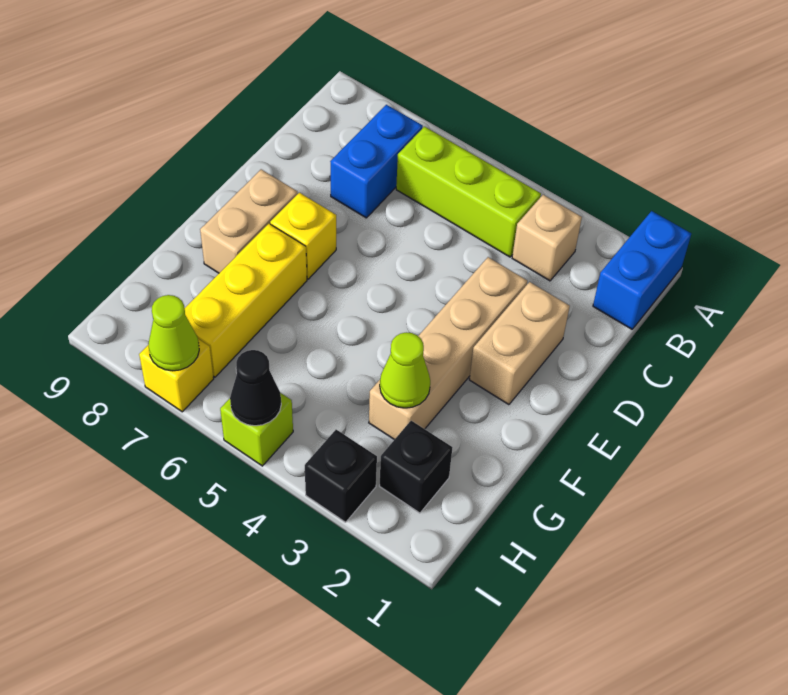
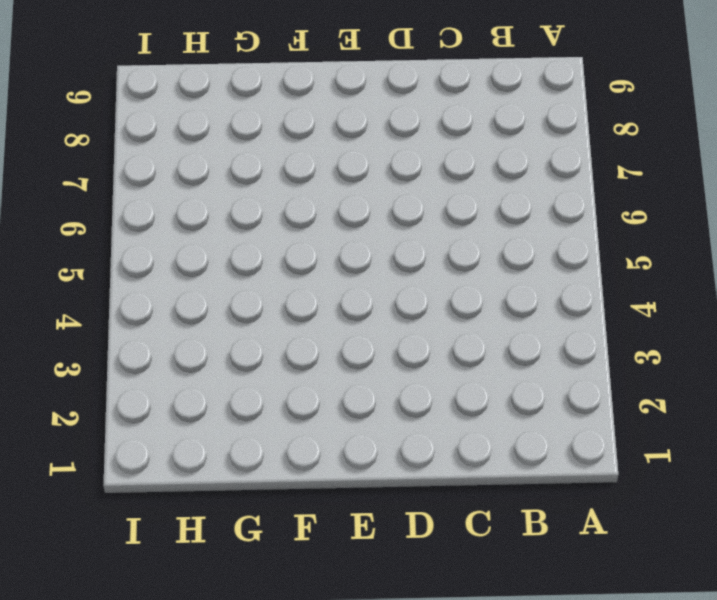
none -> blue 1x2 brick [593,211,691,329]
none -> tan 1x1 brick [512,195,582,281]
none -> lime 1x3 brick [396,127,541,257]

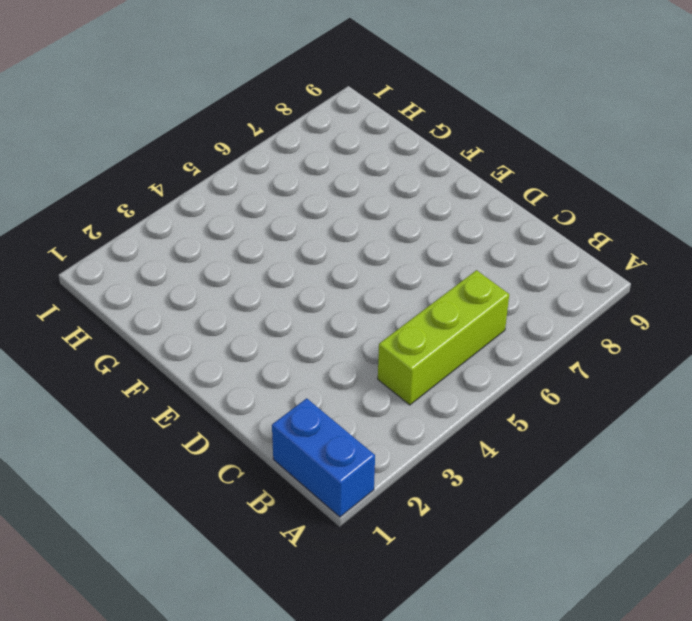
none -> tan 1x1 brick [512,195,582,281]
none -> blue 1x2 brick [330,105,423,218]
none -> tan 1x2 brick [469,282,570,405]

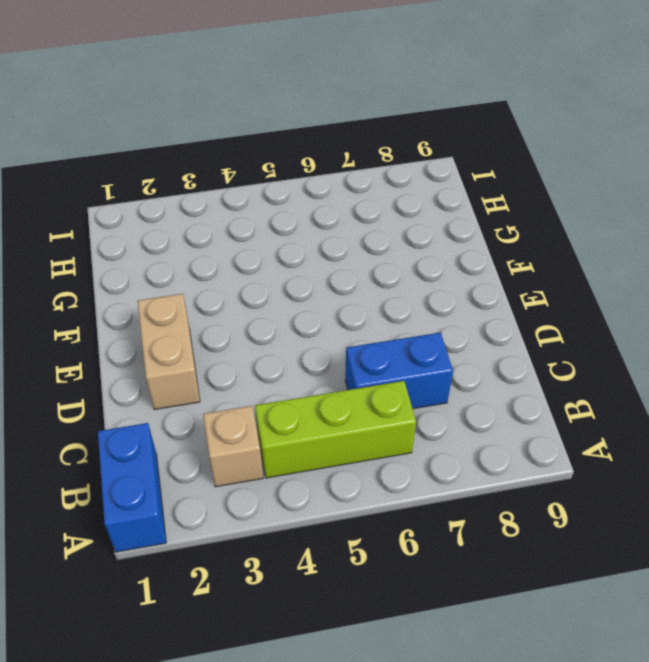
blue 1x2 brick [345,332,453,409] -> blue 1x2 brick turned to [330,105,423,218]
none -> tan 1x4 brick [369,257,527,440]
none -> yellow 1x1 brick [270,193,336,279]
none -> tan 1x2 brick [200,169,298,273]

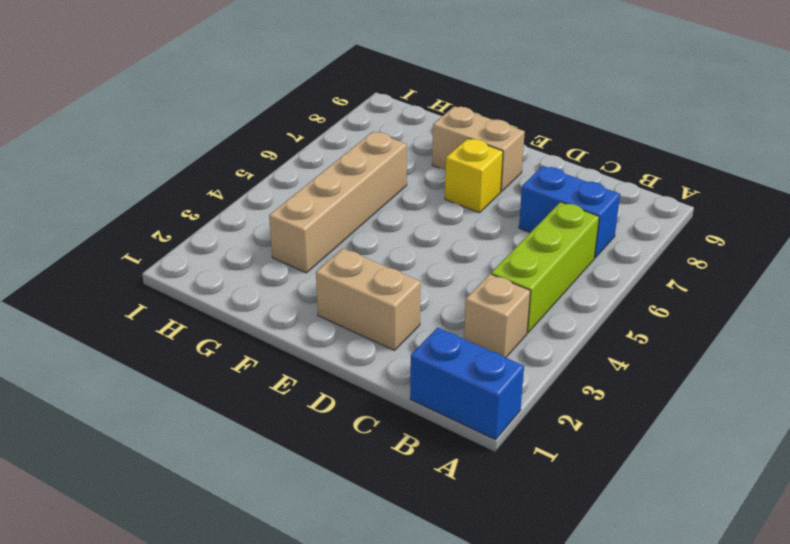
tan 1x4 brick [269,131,407,273] -> tan 1x4 brick turned to [369,257,527,440]
none -> yellow 1x3 brick [185,224,307,377]
none -> black 1x1 brick [380,421,452,513]
none -> black 1x1 brick [305,430,377,522]

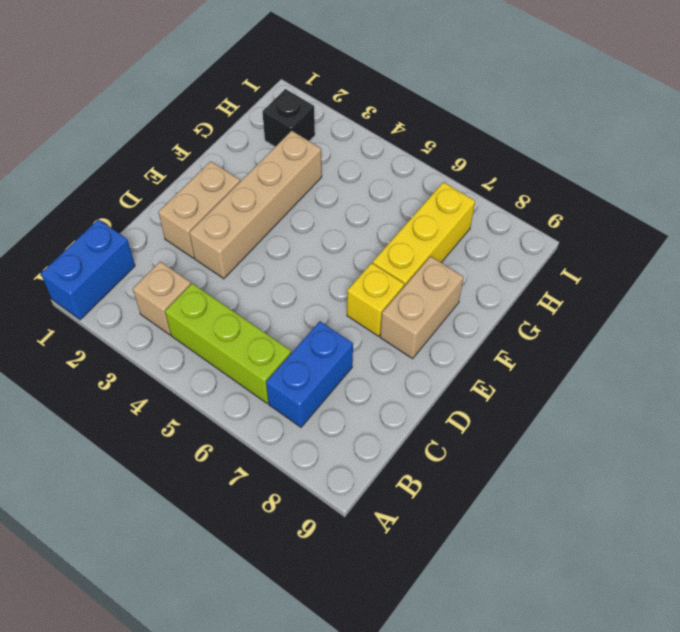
none -> black 1x1 brick [305,430,377,522]
none -> lime 1x1 brick [220,393,293,466]
none -> yellow 1x1 brick [139,339,214,412]

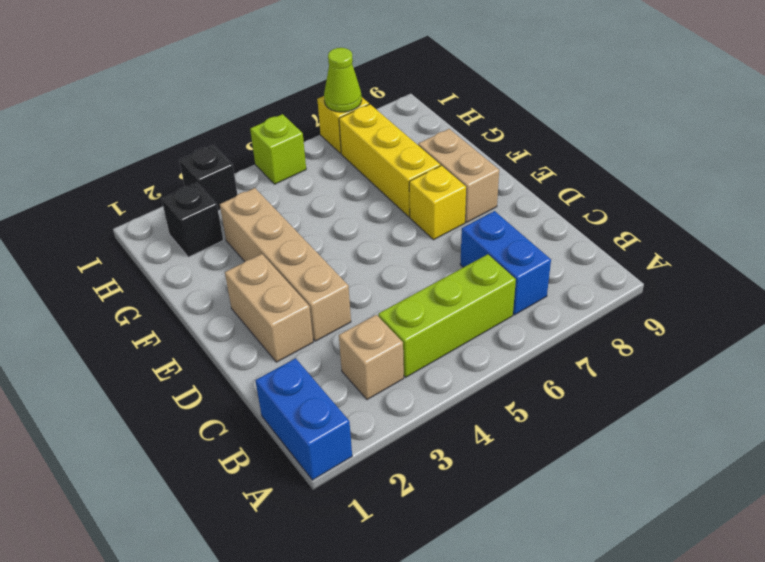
none -> lime 1x1 cone [380,332,430,408]
none -> black 1x1 cone [230,350,281,426]

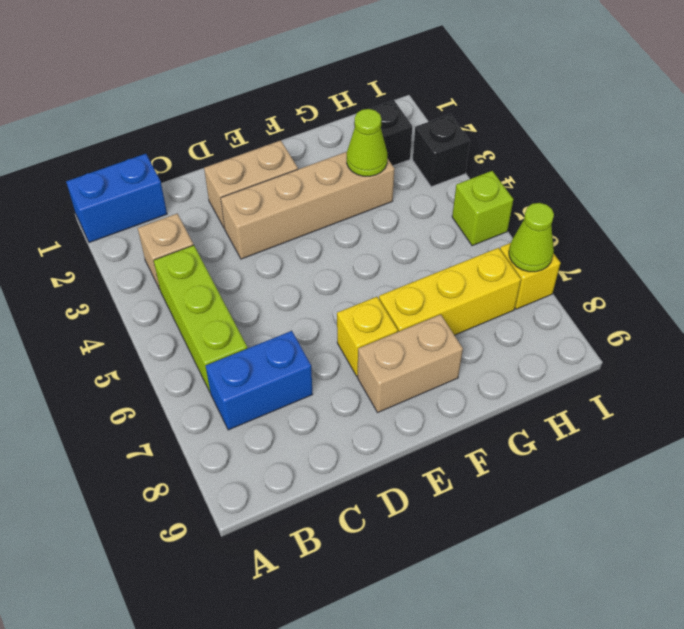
none -> black 1x1 cone [230,350,281,426]

